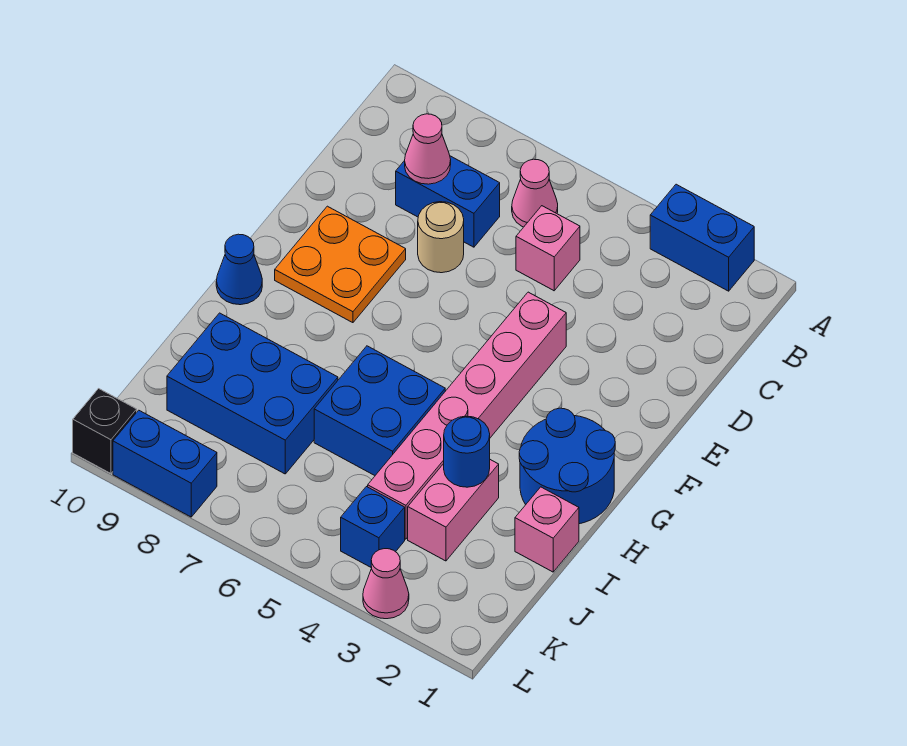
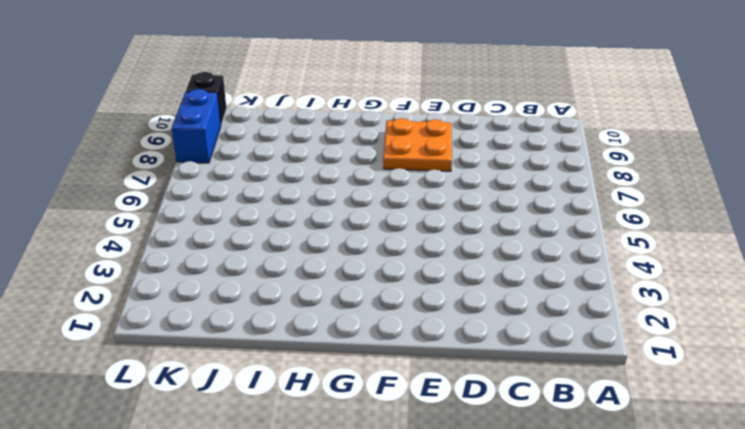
none -> blue 1x2 brick [650,184,754,291]
none -> pink 1x1 cone [512,159,558,227]
none -> pink 1x1 brick [516,206,580,291]

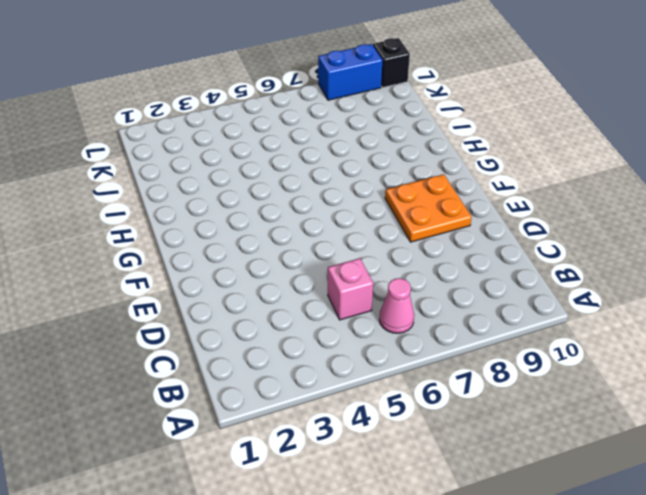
none -> blue 1x2 brick [650,184,754,291]
none -> blue 1x2 brick [396,156,500,247]
none -> tan 1x1 round brick [418,202,464,273]

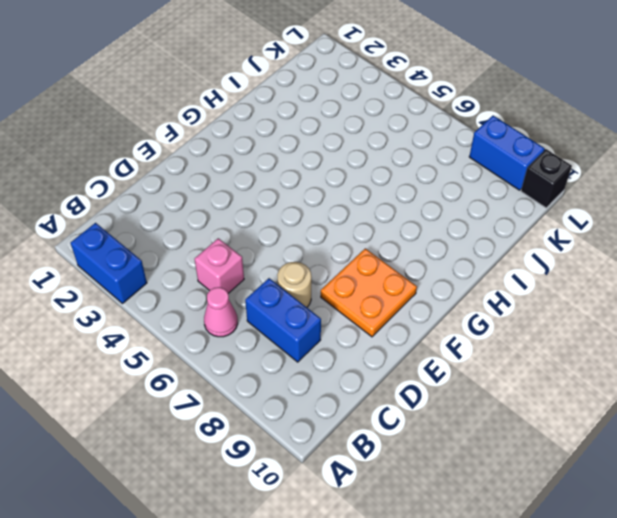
none -> pink 1x6 brick [368,292,566,539]
none -> blue 2x2 round brick [519,408,615,524]
none -> blue 1x1 cone [216,234,262,305]

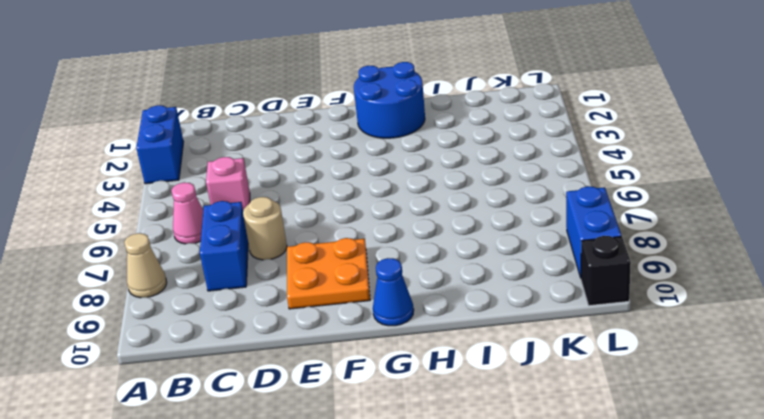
tan 1x1 cone [124,233,167,298] -> none
none -> pink 1x6 brick [368,292,566,539]
none -> blue 2x2 brick [314,346,445,475]
none -> pink 1x1 brick [515,487,579,572]

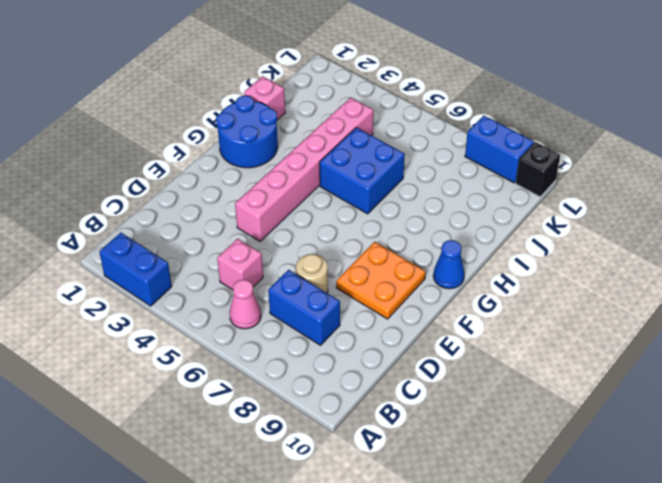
none -> pink 1x2 brick [408,460,499,561]
none -> blue 2x3 brick [167,313,338,474]
none -> blue 1x1 brick [341,487,405,568]

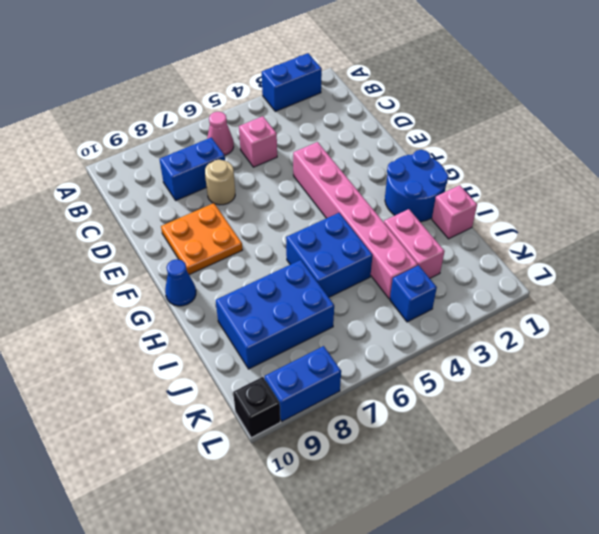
none -> pink 1x1 cone [363,549,409,619]
none -> pink 1x1 cone [405,114,451,184]
none -> blue 1x1 round brick [444,416,490,487]

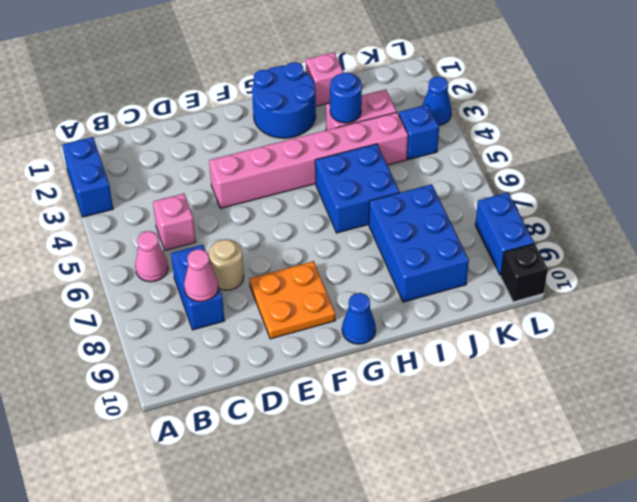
blue 1x1 cone [422,77,452,125] -> pink 1x1 cone [363,549,409,619]

